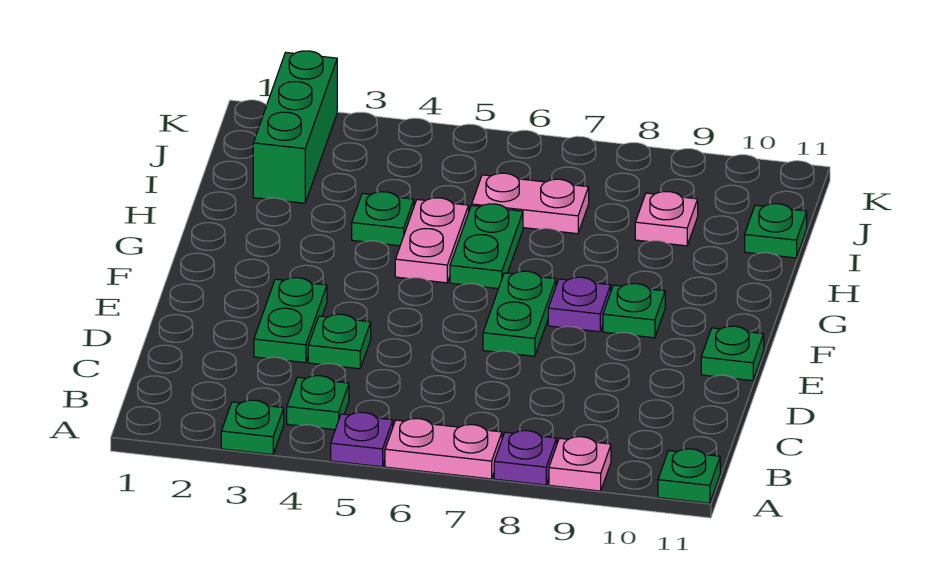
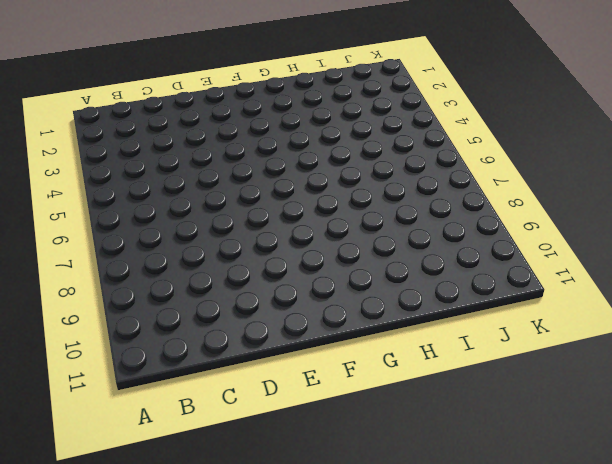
none -> green 1x1 plate [221,400,284,455]
none -> purple 1x1 plate [331,412,393,467]
none -> pink 1x2 plate [385,419,502,479]

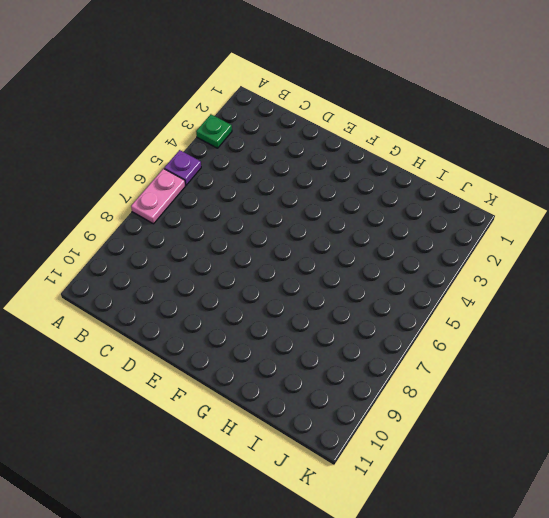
none -> purple 1x1 plate [494,431,557,485]
none -> pink 1x1 plate [549,437,611,491]
none -> green 1x1 plate [658,449,720,503]

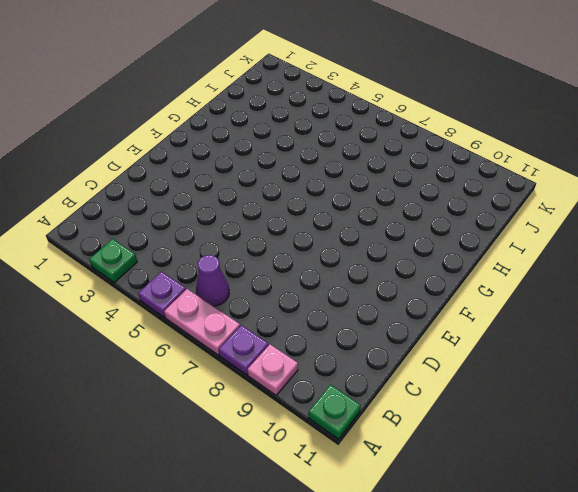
purple 1x1 cone [196,255,229,306] -> none
none -> green 1x1 plate [287,376,349,430]
none -> green 1x2 plate [254,278,327,363]
none -> green 1x1 plate [308,314,371,369]

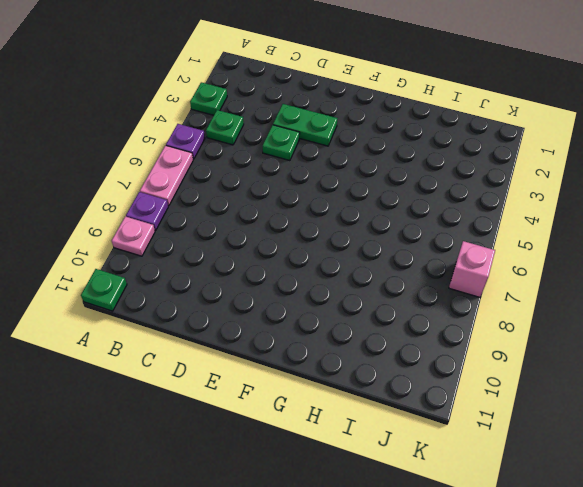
pink 1x1 brick [449,241,495,297] -> none
none -> green 1x2 plate [483,271,556,356]
none -> green 1x1 plate [701,326,764,381]
none -> purple 1x1 plate [548,277,611,332]

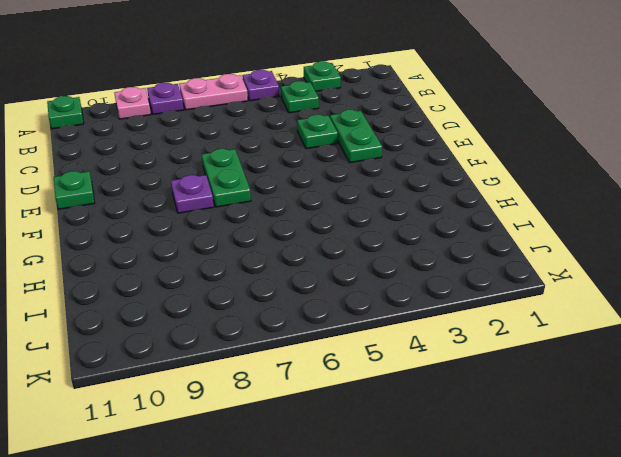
none -> green 1x1 plate [603,284,665,338]
none -> pink 1x2 plate [395,198,469,283]
none -> green 1x2 plate [450,204,523,289]

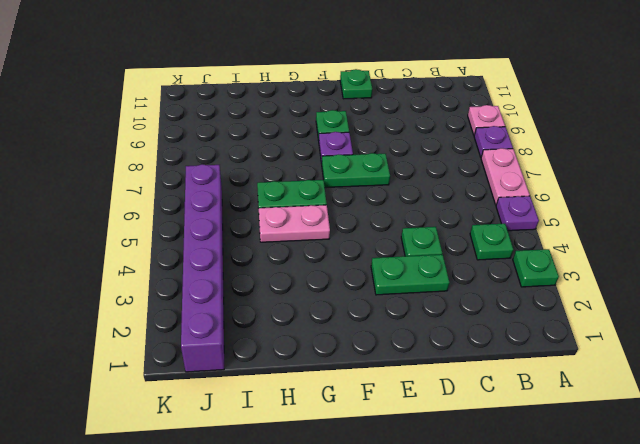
purple 1x6 brick [181,164,224,372] -> green 1x3 brick [253,51,337,203]
none -> green 1x1 plate [658,449,720,503]
none -> green 1x1 plate [352,192,414,246]
none -> pink 1x2 plate [472,173,589,234]

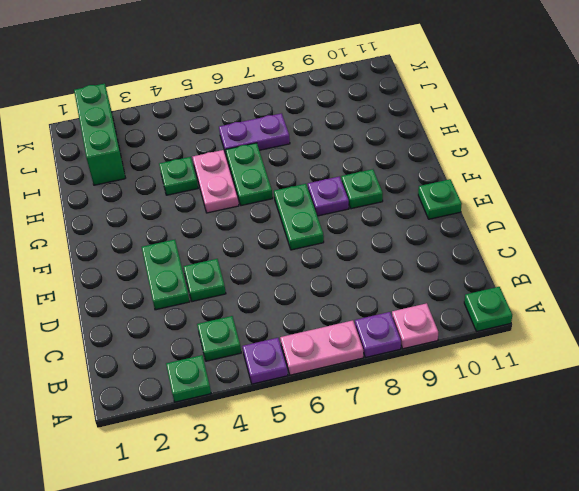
purple 1x2 plate [219,113,290,154] -> pink 1x2 plate [472,173,589,234]
none -> pink 1x1 plate [635,192,698,246]
none -> green 1x1 plate [745,204,807,258]

